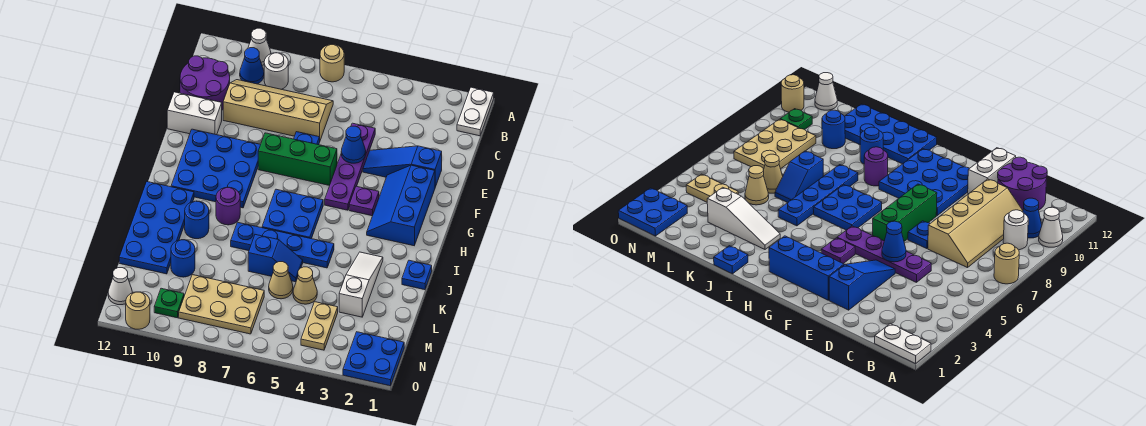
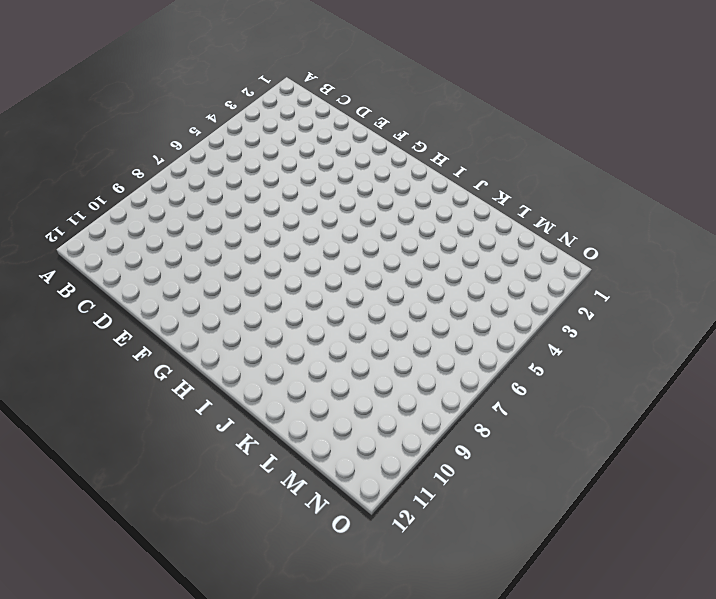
none -> white 1x2 plate [457,87,494,136]
none -> tan 1x1 round brick [320,44,344,82]
none -> white 1x1 cone [248,28,271,65]
none -> white 1x1 round brick [264,53,288,89]

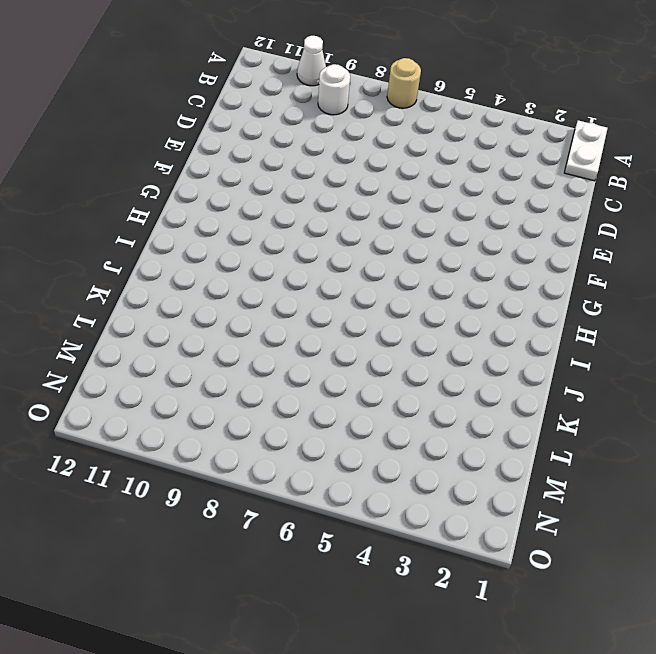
none -> blue 1x1 cone [240,48,264,84]
none -> tan 2x4 slope [223,80,333,140]
none -> purple 2x2 round brick [180,56,230,110]
none -> purple 1x4 plate [325,123,375,210]

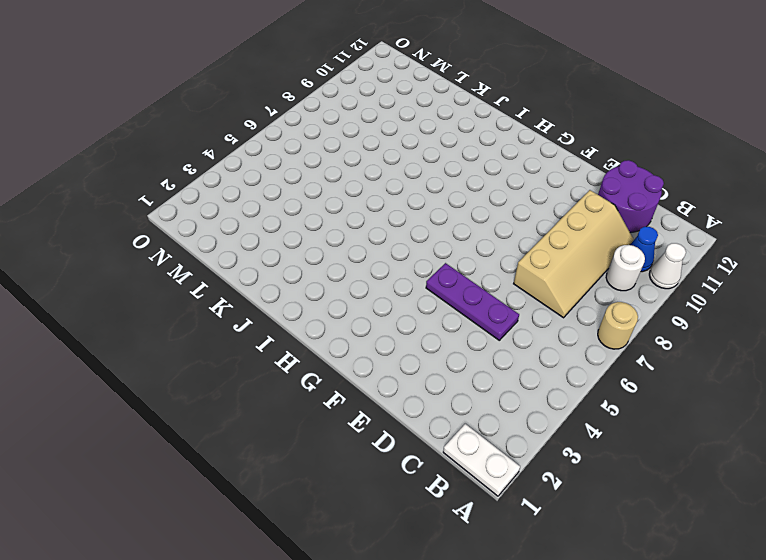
purple 1x3 plate [426,263,519,340] -> purple 1x4 plate [325,123,375,210]
none -> blue 1x3 slope [363,146,442,187]
none -> blue 1x1 plate [294,132,320,145]
none -> white 1x2 brick [167,92,222,135]
none -> blue 2x3 slope [367,165,435,246]

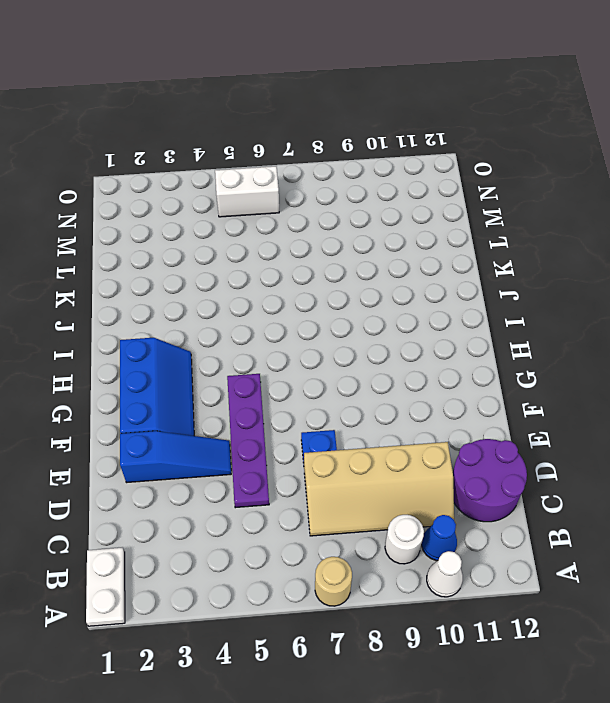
white 1x2 brick [215,166,279,217] -> white 1x2 brick moved to [167,92,222,135]
none -> green 1x3 brick [258,133,337,186]
none -> blue 3x3 plate [171,129,261,208]
none -> purple 1x1 plate [349,186,379,216]
none -> blue 2x2 plate [262,189,323,239]

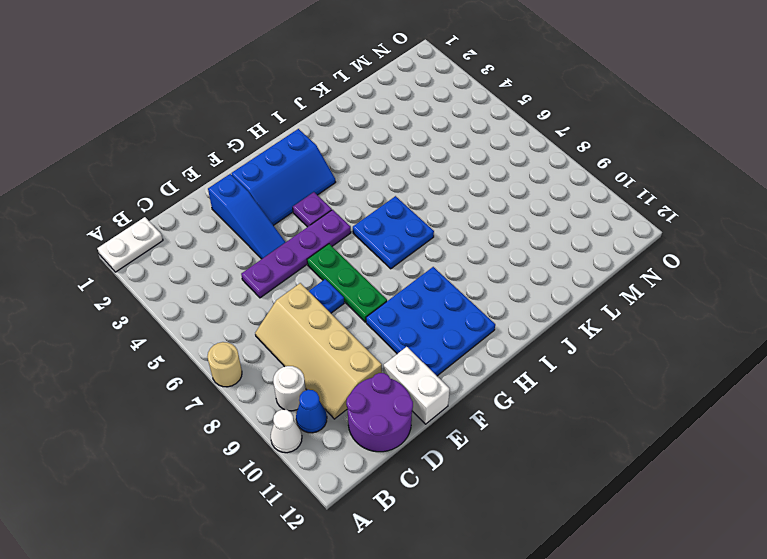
green 1x3 plate [307,244,387,322] -> green 1x3 brick [258,133,337,186]
none -> purple 1x1 round brick [216,187,240,225]
none -> blue 2x4 plate [119,182,194,274]
none -> blue 1x1 plate [402,260,432,290]
none -> white 1x3 slope [339,252,383,317]

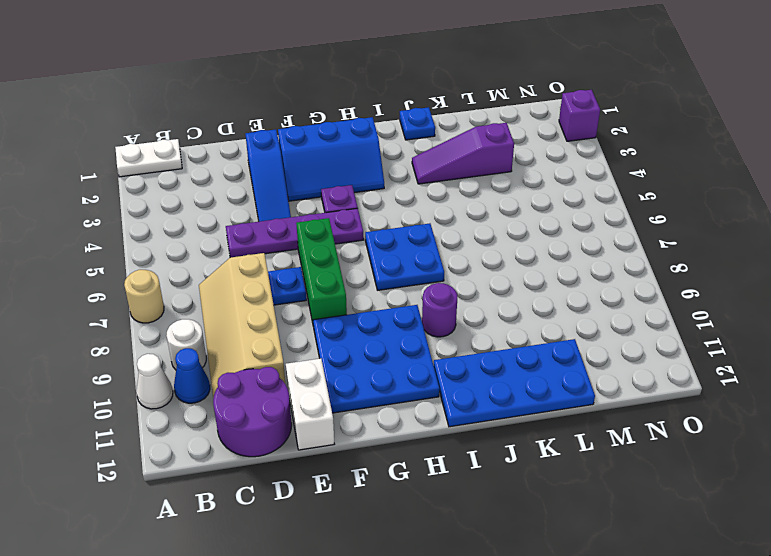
purple 1x3 slope [412,123,514,184] -> white 1x3 slope [339,252,383,317]
purple 1x1 brick [559,90,600,141] -> blue 2x2 plate [343,332,404,386]
none -> blue 1x4 plate [231,222,334,268]
none -> blue 1x1 round brick [185,201,209,239]
none -> blue 1x2 slope [248,235,303,282]
none -> tan 1x1 cone [293,267,317,304]

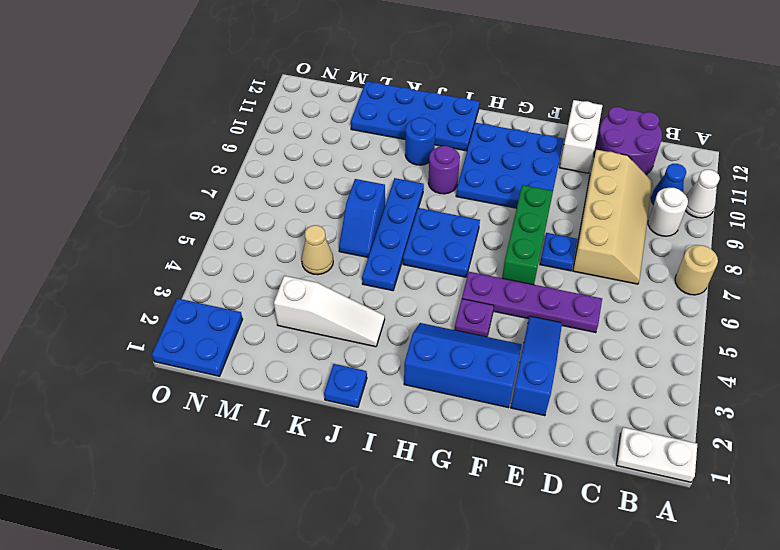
none -> tan 1x1 cone [269,262,293,299]
none -> blue 1x1 round brick [171,240,195,277]
none -> tan 1x2 plate [301,302,338,350]
none -> tan 2x3 plate [179,275,264,334]

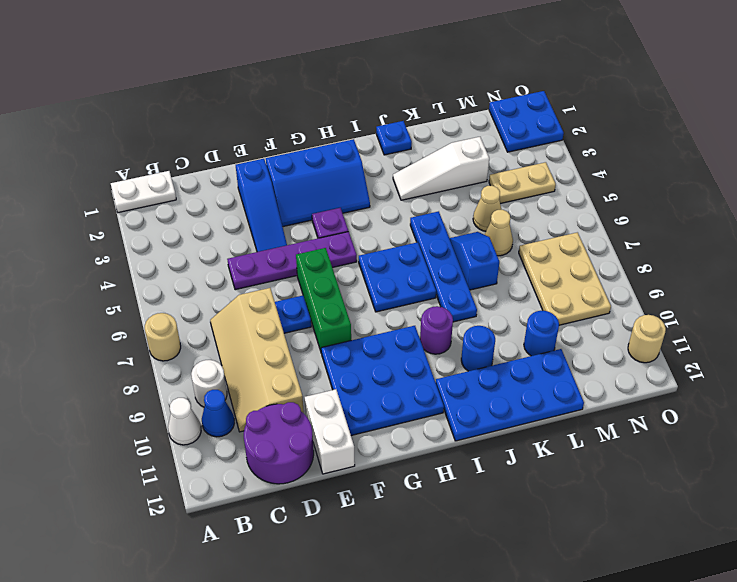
none -> green 1x1 plate [154,288,184,318]
none -> white 1x1 cone [108,268,132,305]
none -> blue 1x1 cone [341,126,366,163]

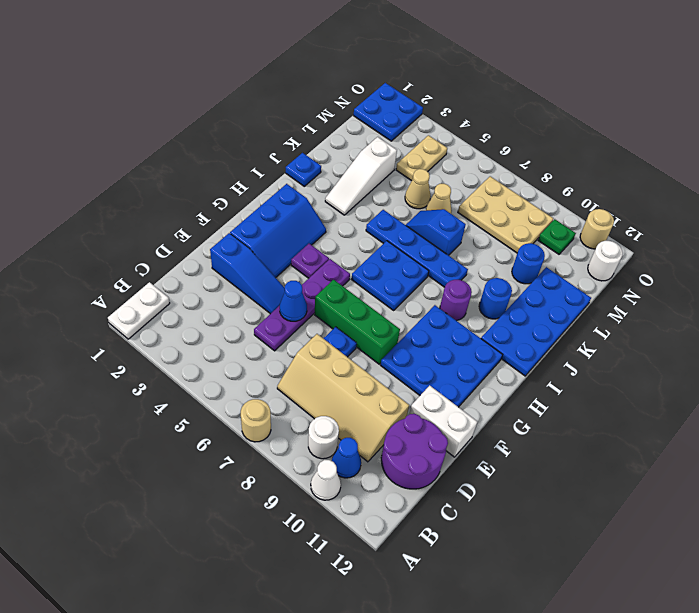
white 1x1 round brick [588,241,623,281] -> white 1x1 cone [108,268,132,305]

